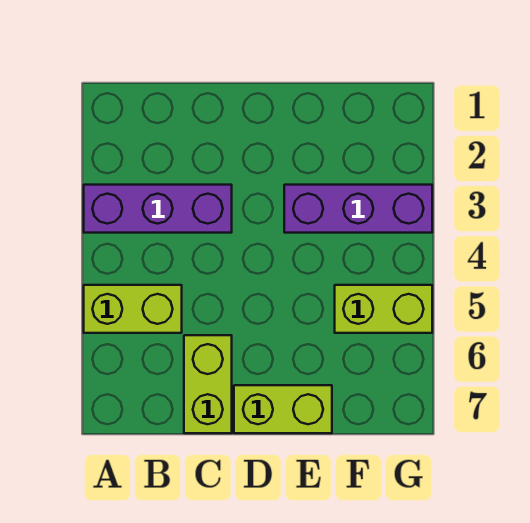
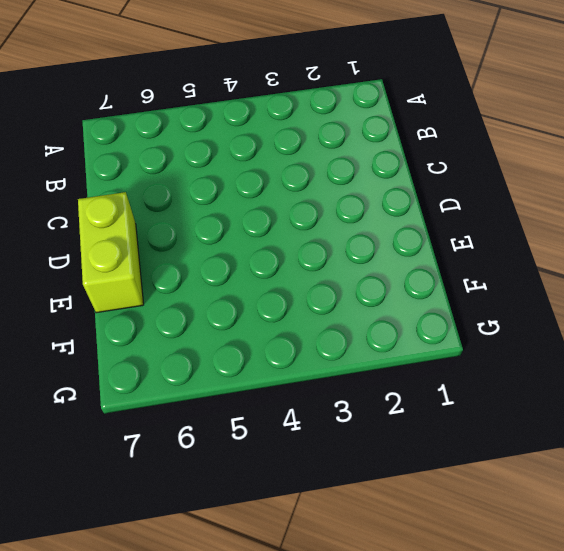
none -> purple 1x3 brick [84,185,232,233]
none -> lime 1x2 brick [84,285,182,333]

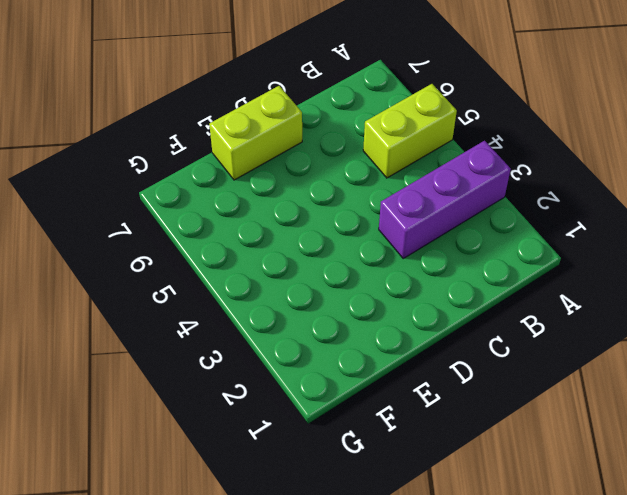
none -> lime 1x2 brick [184,335,232,433]
none -> purple 1x3 brick [284,185,432,233]

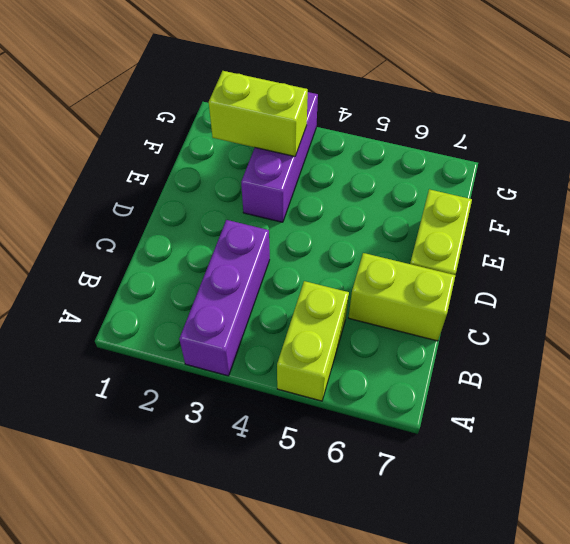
lime 1x2 brick [209,71,308,156] -> lime 1x2 brick turned to [335,285,432,333]

